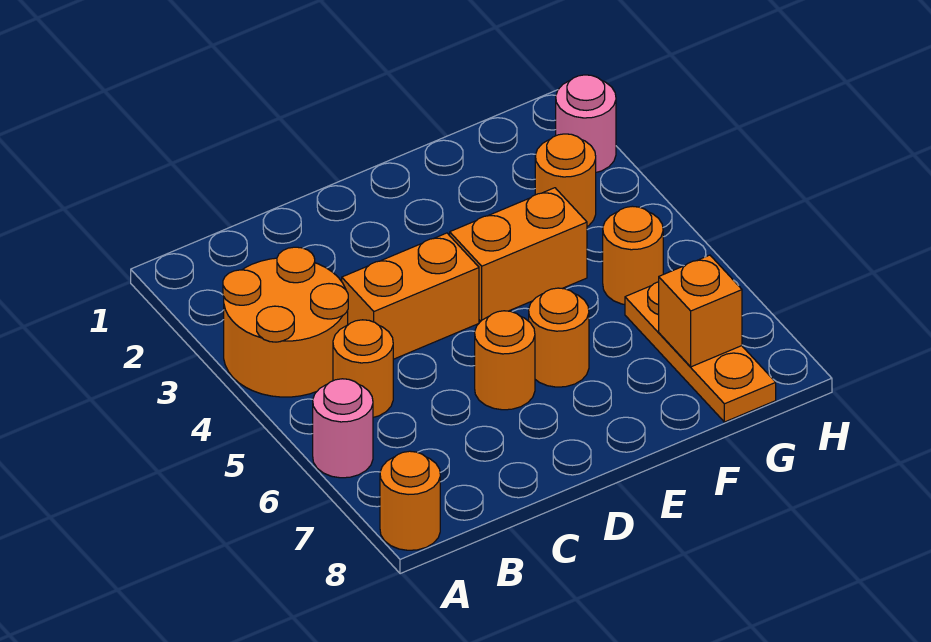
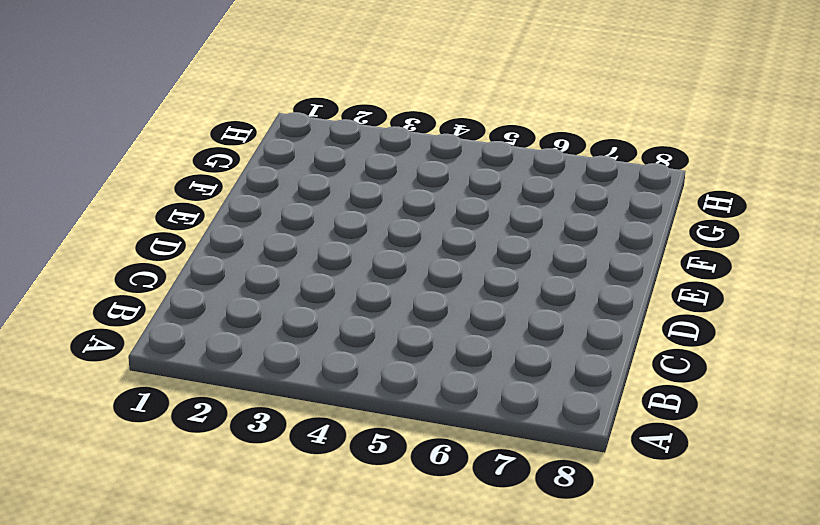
none -> orange 2x2 round brick [223,247,348,397]
none -> pink 1x1 round brick [313,379,373,478]
none -> orange 1x1 round brick [380,451,440,550]

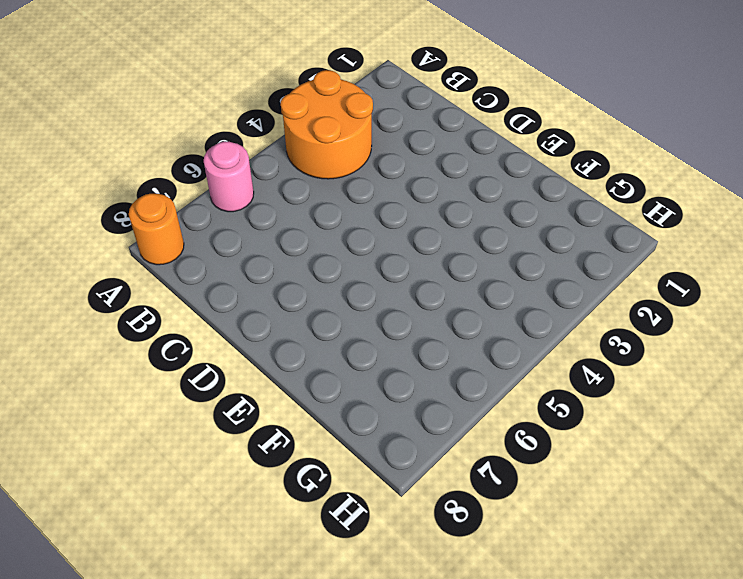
none -> orange 1x1 round brick [333,320,393,417]
none -> orange 1x2 brick [342,233,479,359]
none -> orange 1x1 round brick [475,311,535,410]

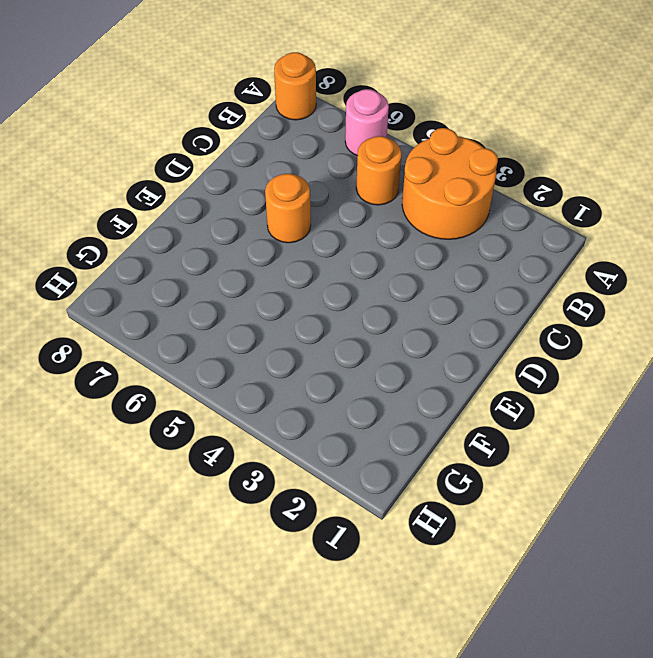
none -> orange 1x2 brick [342,233,479,359]
none -> orange 1x2 brick [450,188,587,321]
none -> orange 1x1 round brick [529,288,589,387]

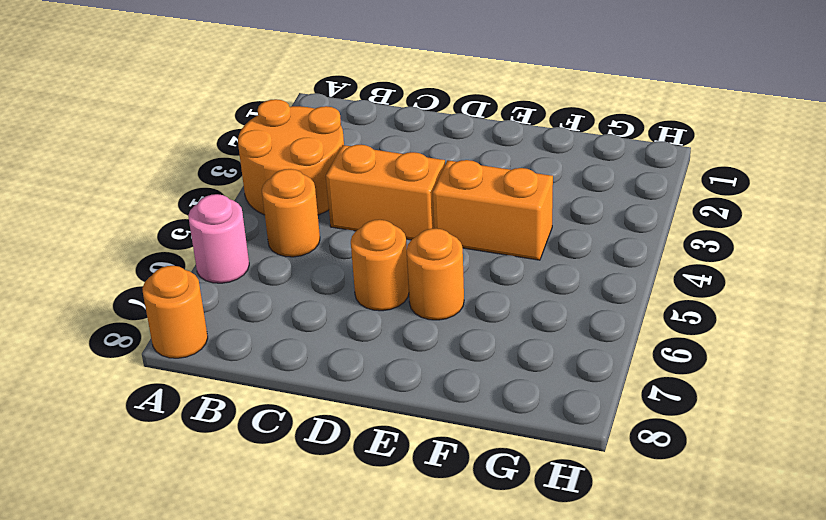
none -> orange 1x1 round brick [535,134,596,226]
none -> orange 1x1 round brick [603,206,663,305]
none -> orange 1x3 plate [625,282,776,422]

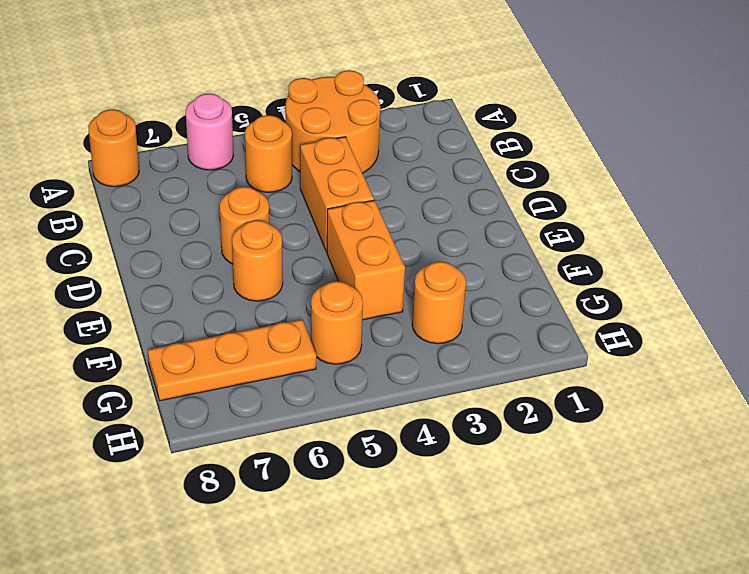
none -> pink 1x1 round brick [556,75,616,172]
none -> orange 1x1 brick [659,255,742,367]

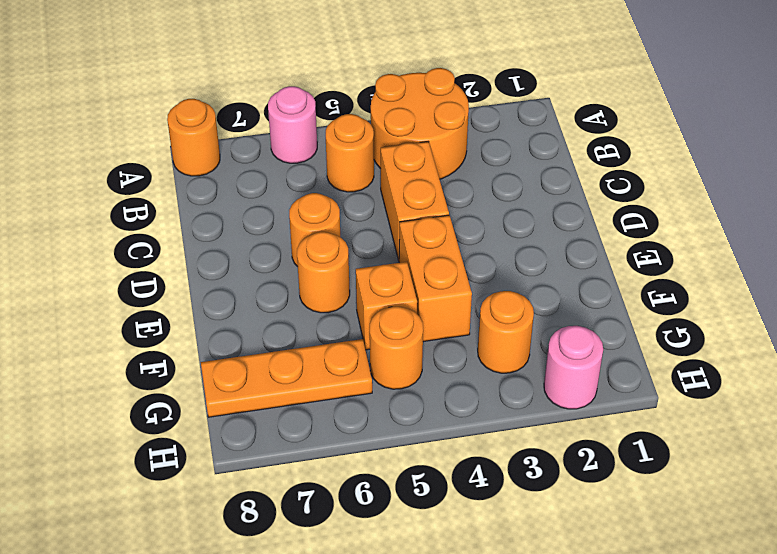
orange 1x1 brick [356,262,417,350] -> orange 1x1 brick moved to [659,255,742,367]

